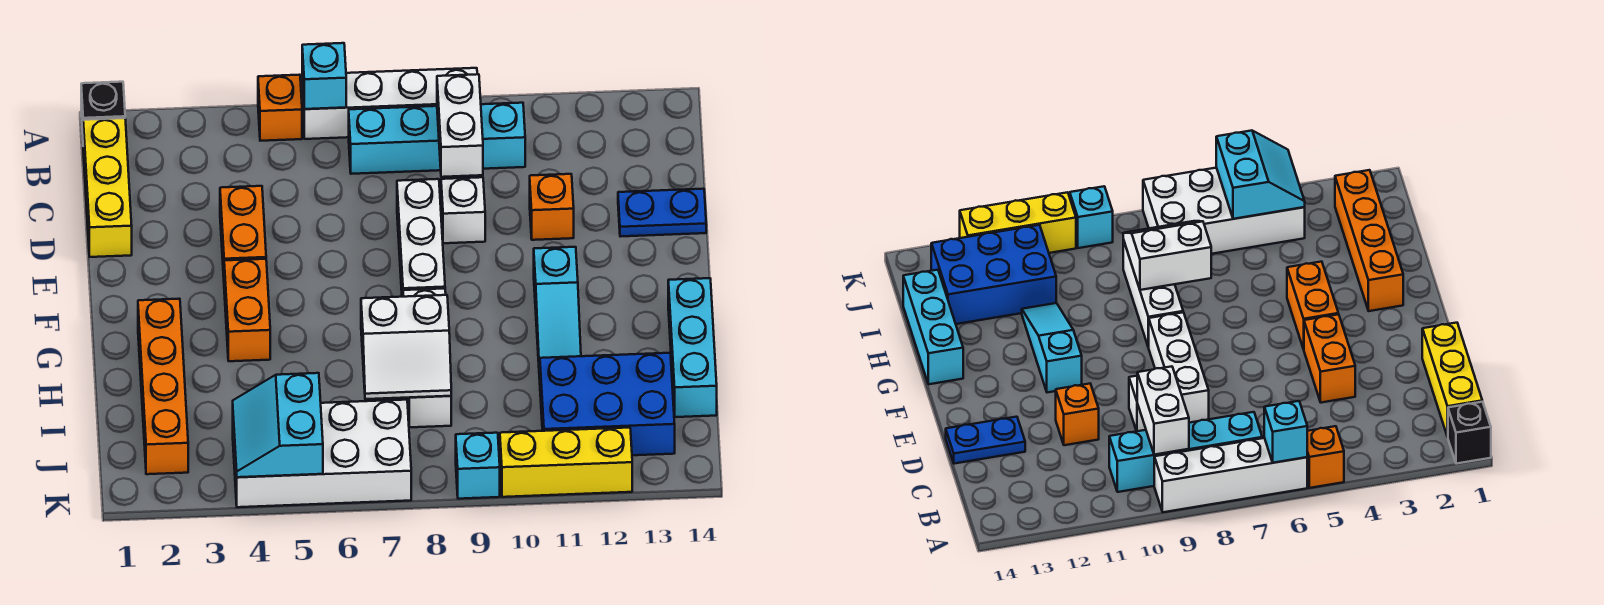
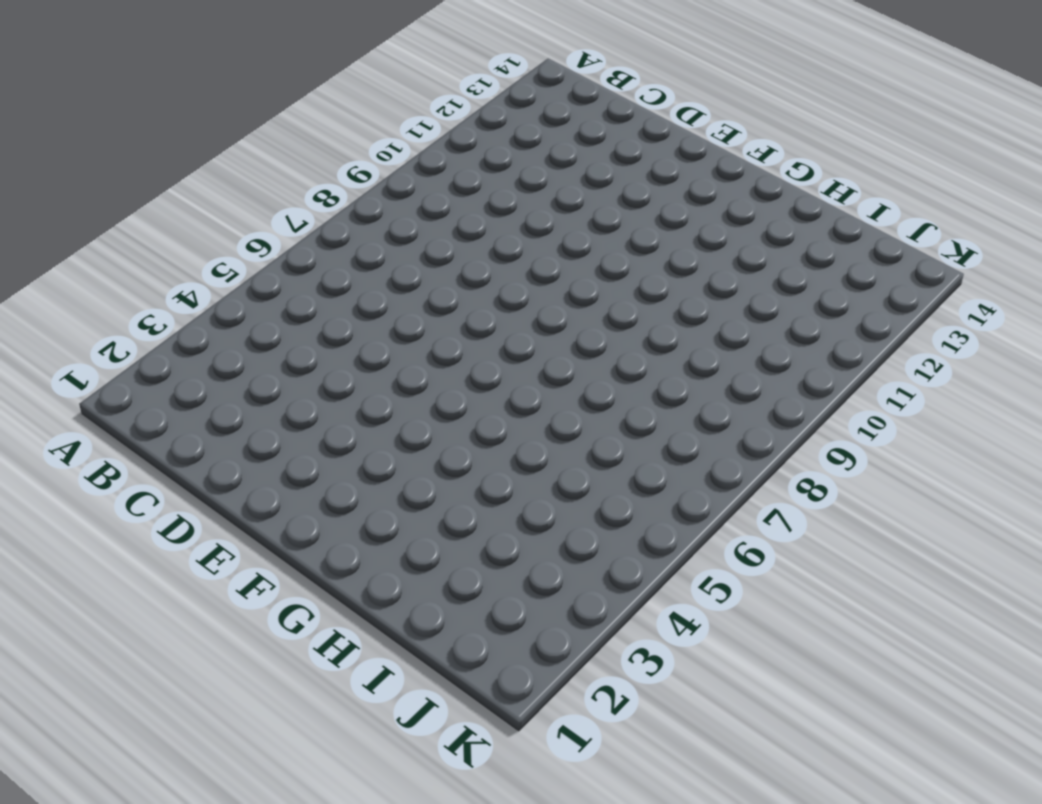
none -> black 1x1 brick [81,82,125,135]
none -> orange 1x1 brick [258,75,302,141]
none -> white 1x4 brick [302,68,477,139]

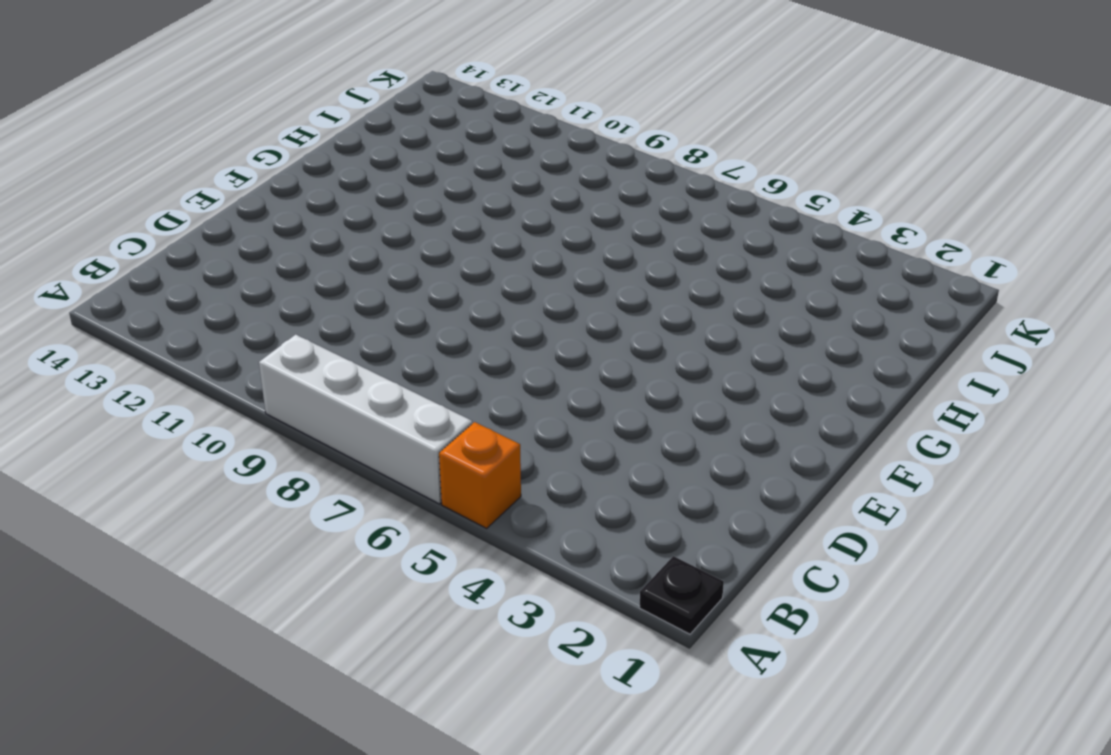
black 1x1 plate [639,556,724,634] -> black 1x1 brick [81,82,125,135]
none -> yellow 1x3 brick [83,118,132,257]
none -> cyan 1x4 brick [349,103,525,174]
none -> orange 1x2 brick [220,186,266,277]

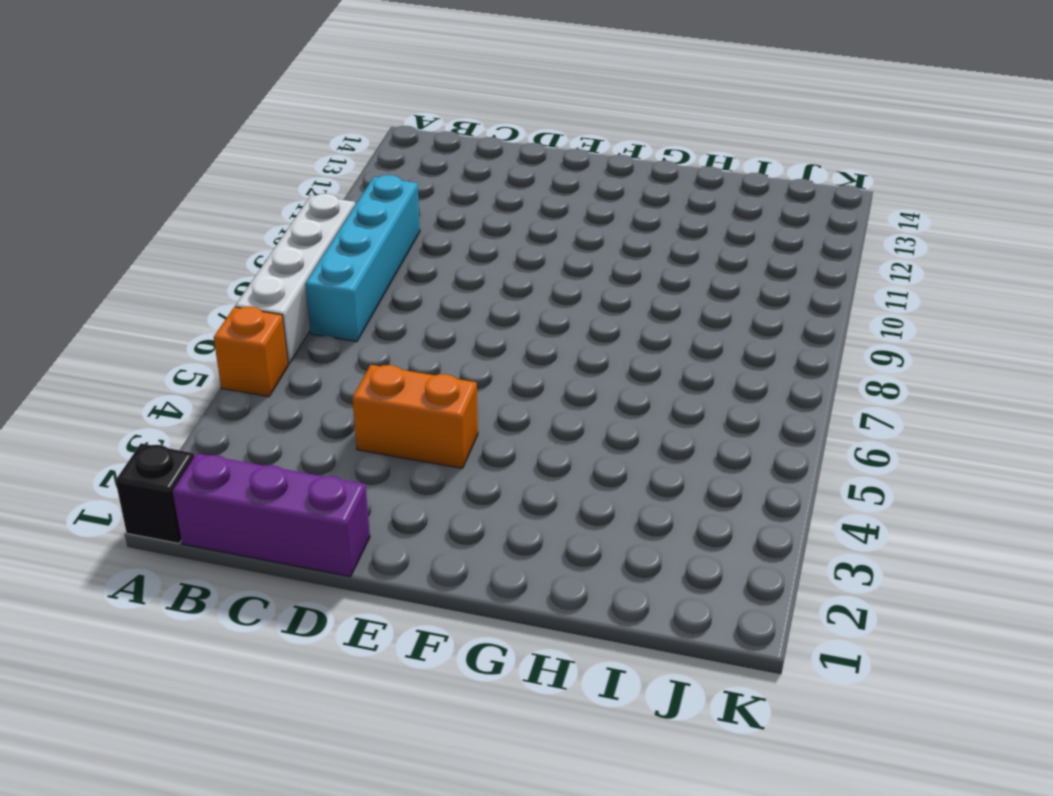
purple 1x3 brick [173,454,370,577] -> yellow 1x3 brick [83,118,132,257]
none -> white 1x3 brick [397,179,445,297]
none -> white 1x1 brick [441,177,485,243]
none -> orange 1x1 brick [530,174,574,240]

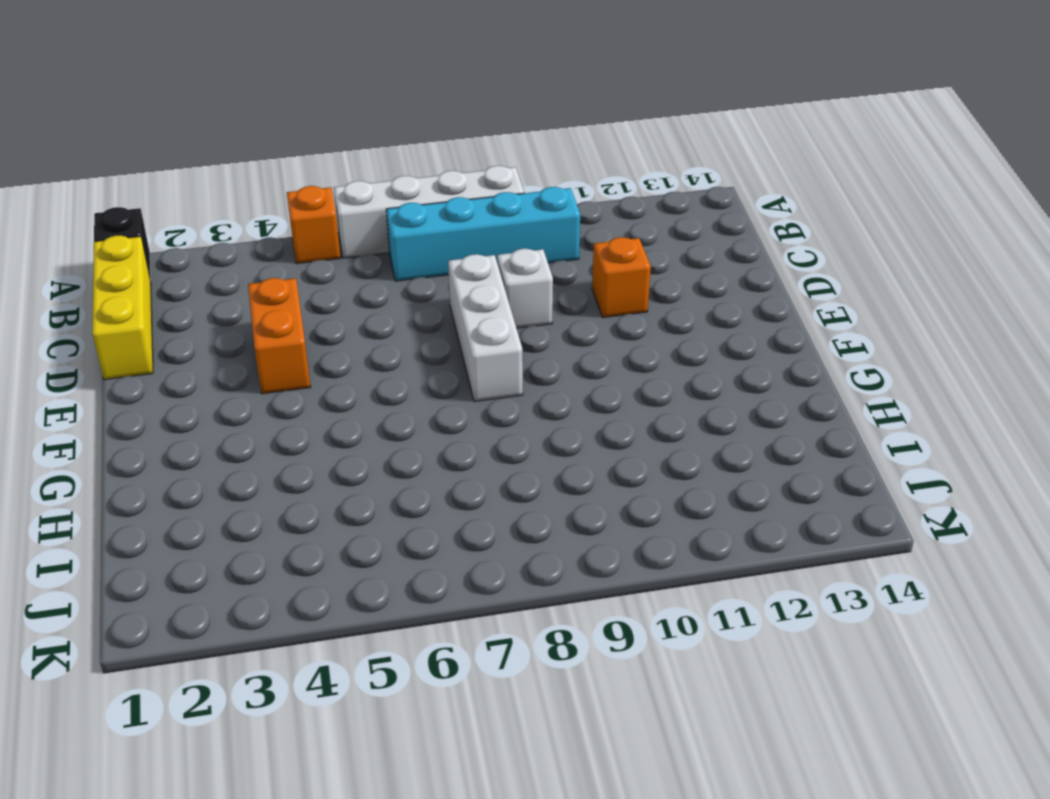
none -> blue 1x2 plate [618,189,706,237]
none -> orange 1x2 brick [224,259,270,361]
none -> cyan 1x3 slope [534,247,581,379]

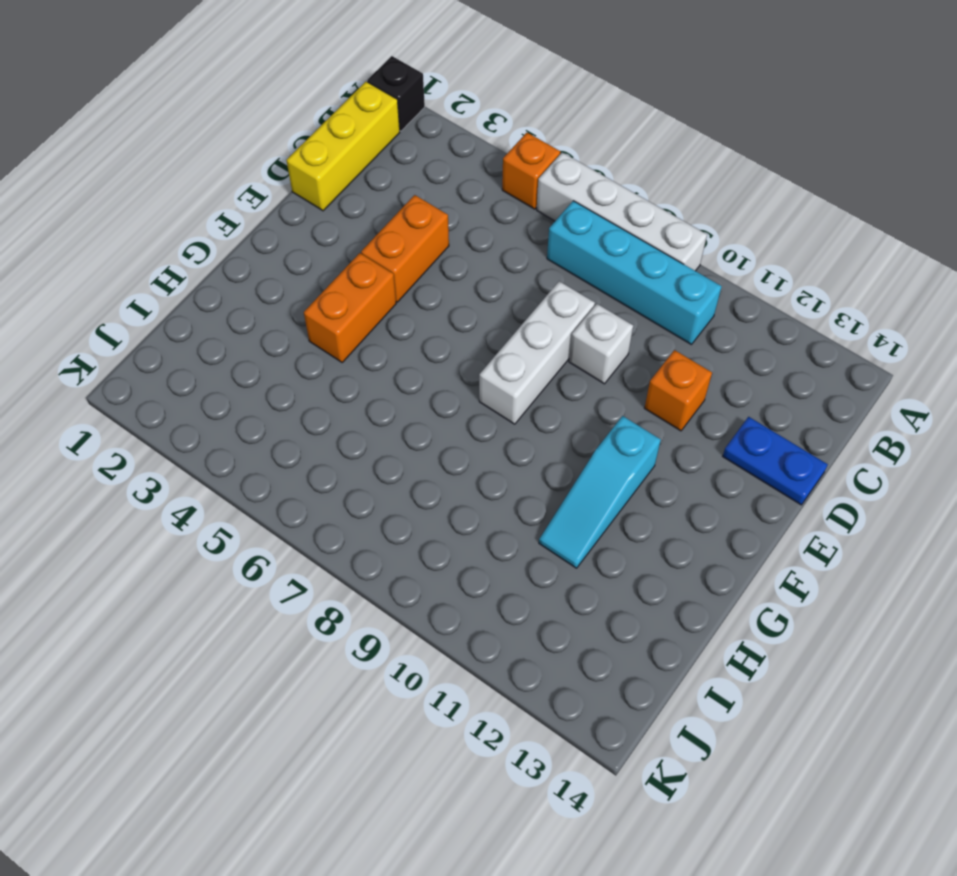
none -> orange 1x4 brick [138,299,188,474]
none -> white 1x3 brick [403,289,451,427]
none -> cyan 1x3 brick [668,278,717,417]

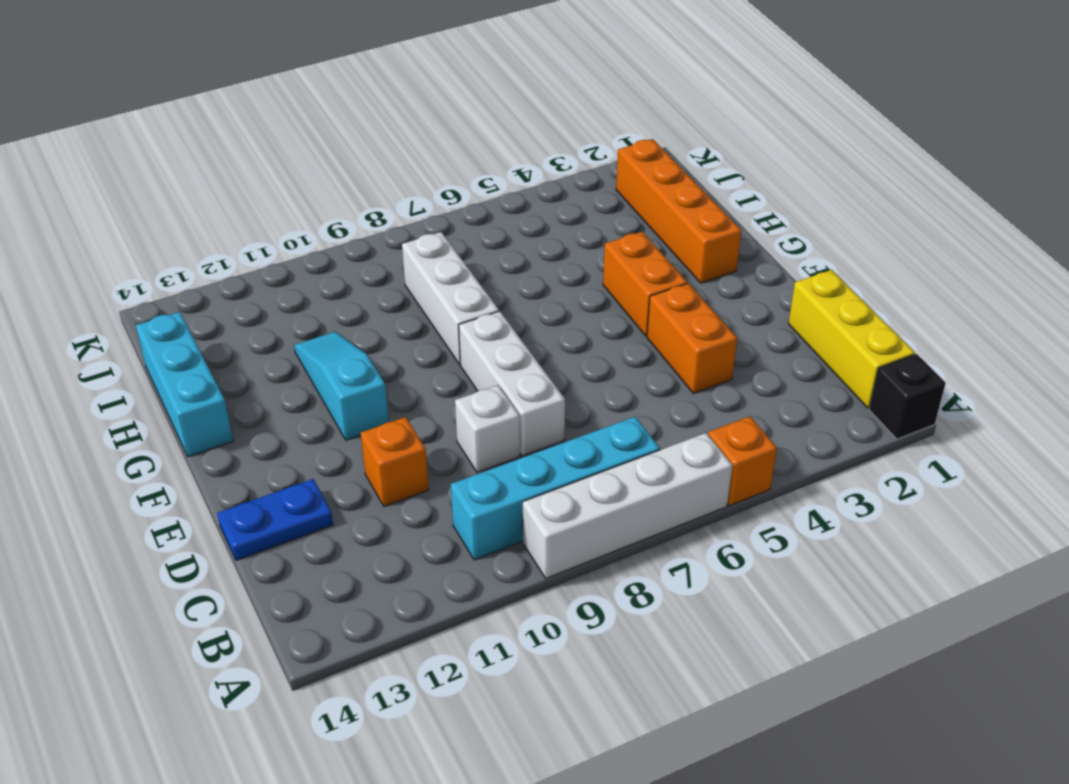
none -> blue 2x3 brick [540,353,675,455]
none -> white 2x4 brick [233,400,411,507]
none -> cyan 1x1 brick [456,433,500,499]

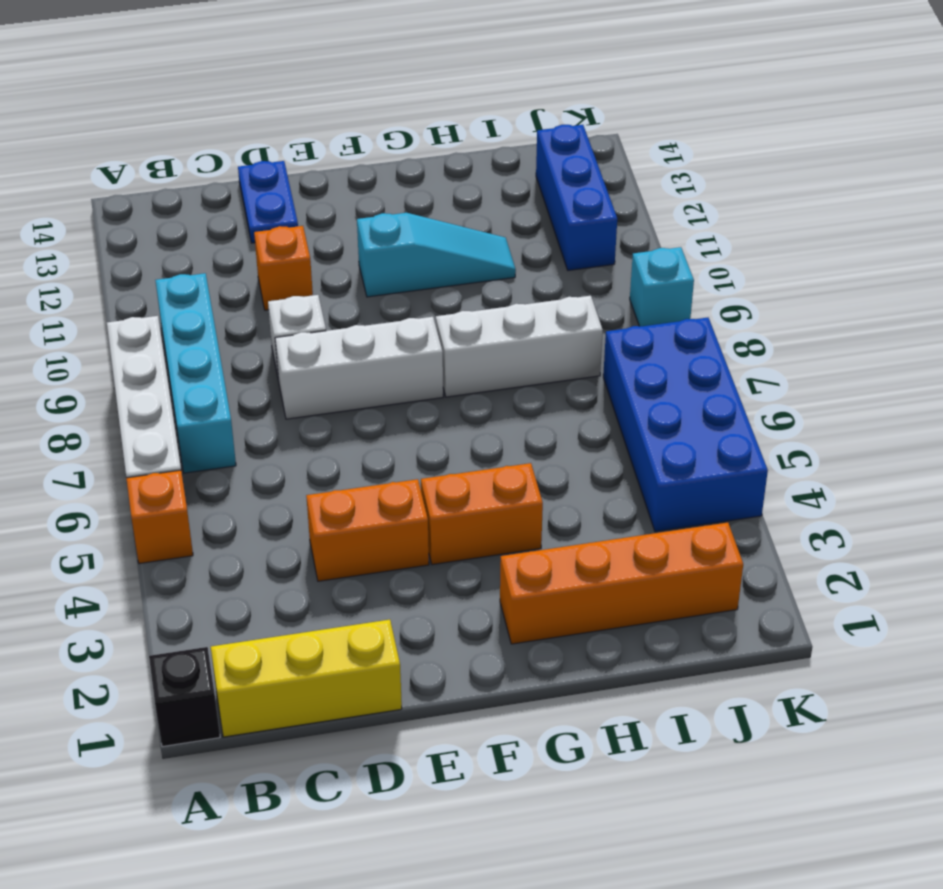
blue 2x4 brick [603,318,768,532] -> white 2x4 brick [233,400,411,507]
blue 1x3 brick [536,125,617,270] -> blue 2x3 brick [540,353,675,455]
none -> cyan 1x3 brick [668,278,717,417]
none -> yellow 1x3 brick [500,428,632,497]
none -> cyan 1x1 brick [302,43,346,109]

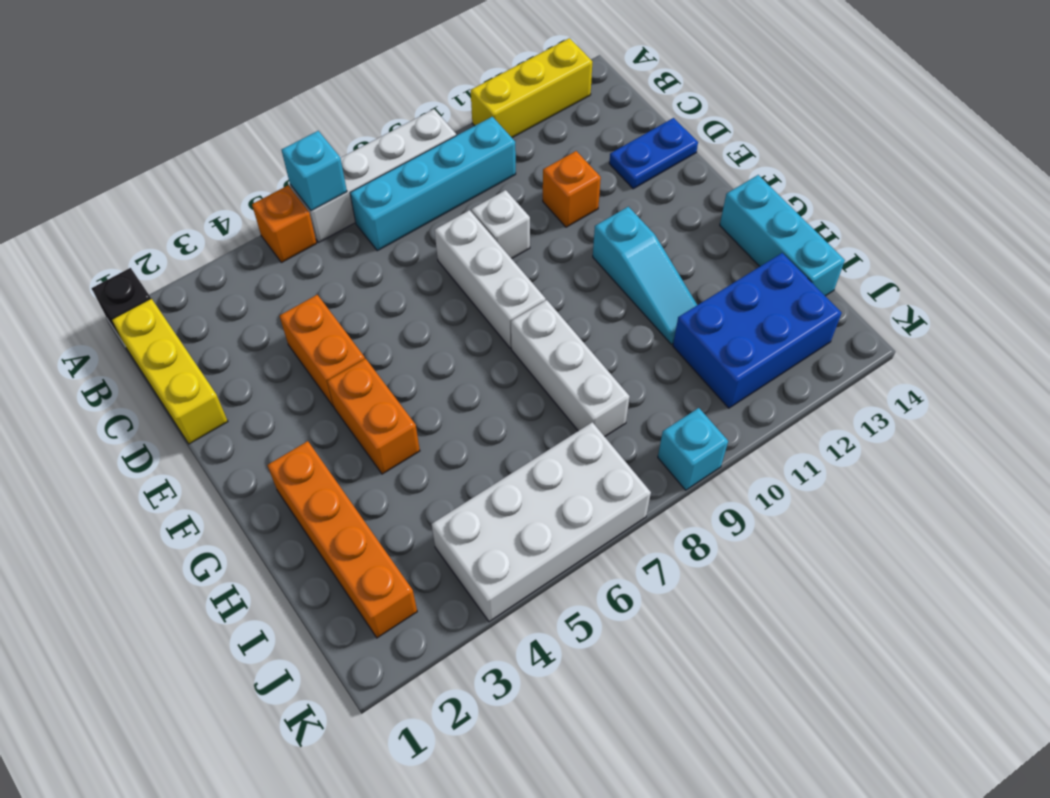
yellow 1x3 brick [471,38,592,138] -> yellow 1x3 brick moved to [500,428,632,497]
none -> white 1x2 brick [437,74,483,177]
none -> white 2x2 slope [361,295,451,399]
none -> cyan 2x2 slope [233,373,323,477]

